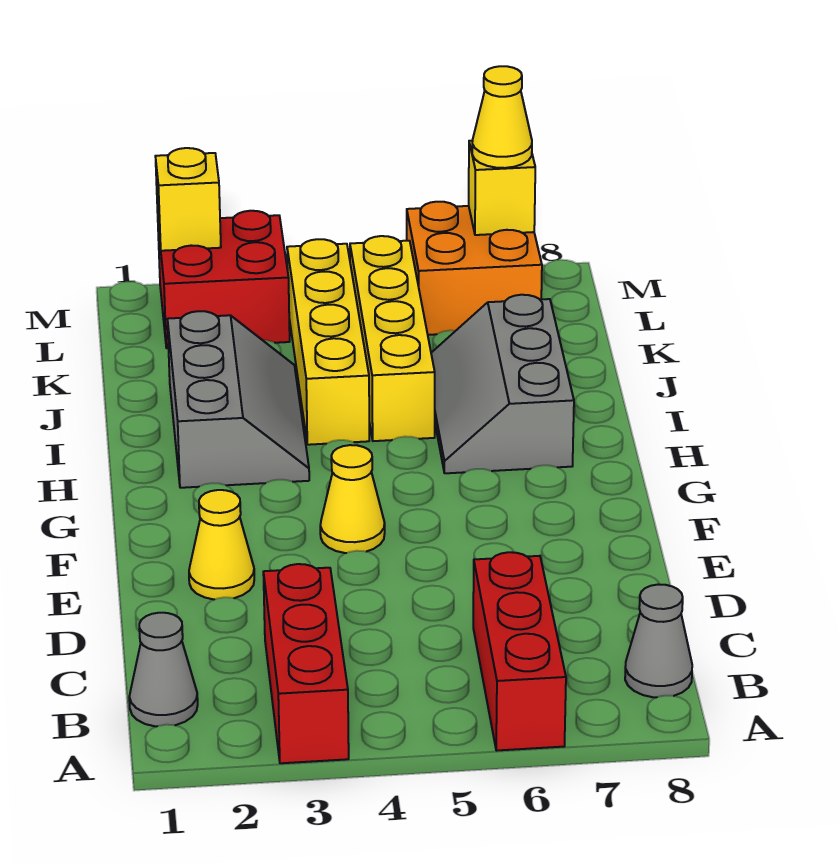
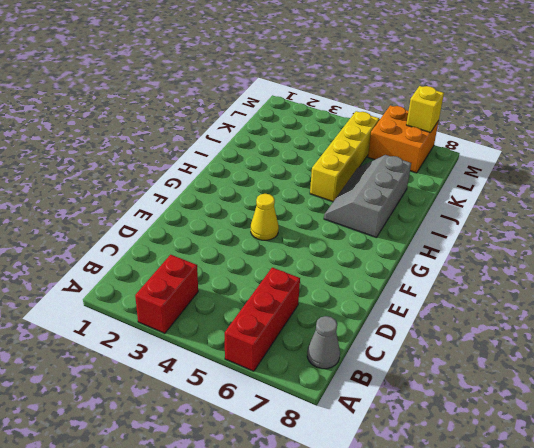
red 1x2 brick [135,255,198,333] -> red 1x3 brick [263,564,349,763]
none -> grey 1x1 cone [129,613,198,726]
none -> yellow 1x1 cone [189,490,254,600]
none -> grey 2x3 slope [168,311,309,488]

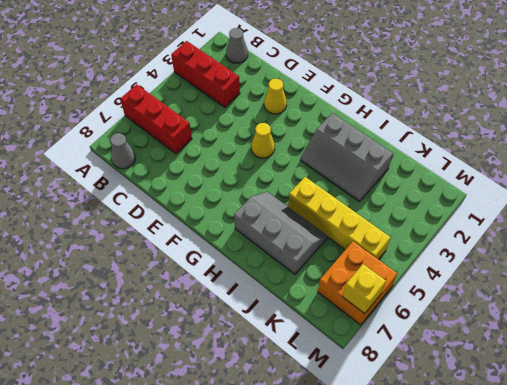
none -> yellow 1x4 brick [287,239,369,445]
none -> red 2x2 brick [158,211,290,348]
none -> yellow 1x1 brick [155,148,221,251]

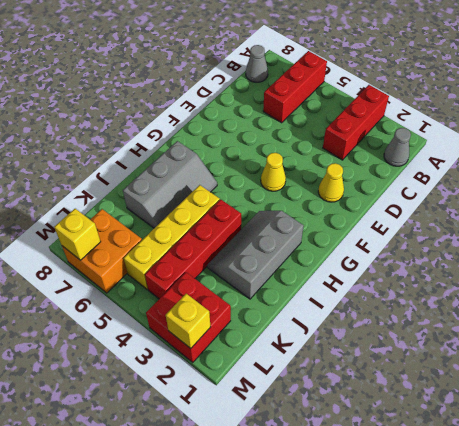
red 1x4 brick [145,200,241,299] -> yellow 1x4 brick [287,239,369,445]
none -> yellow 1x1 cone [472,66,532,168]

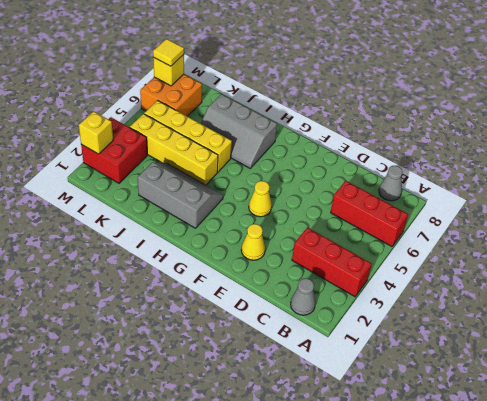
yellow 1x1 tile [153,39,184,66] -> yellow 1x1 cone [472,66,532,168]

